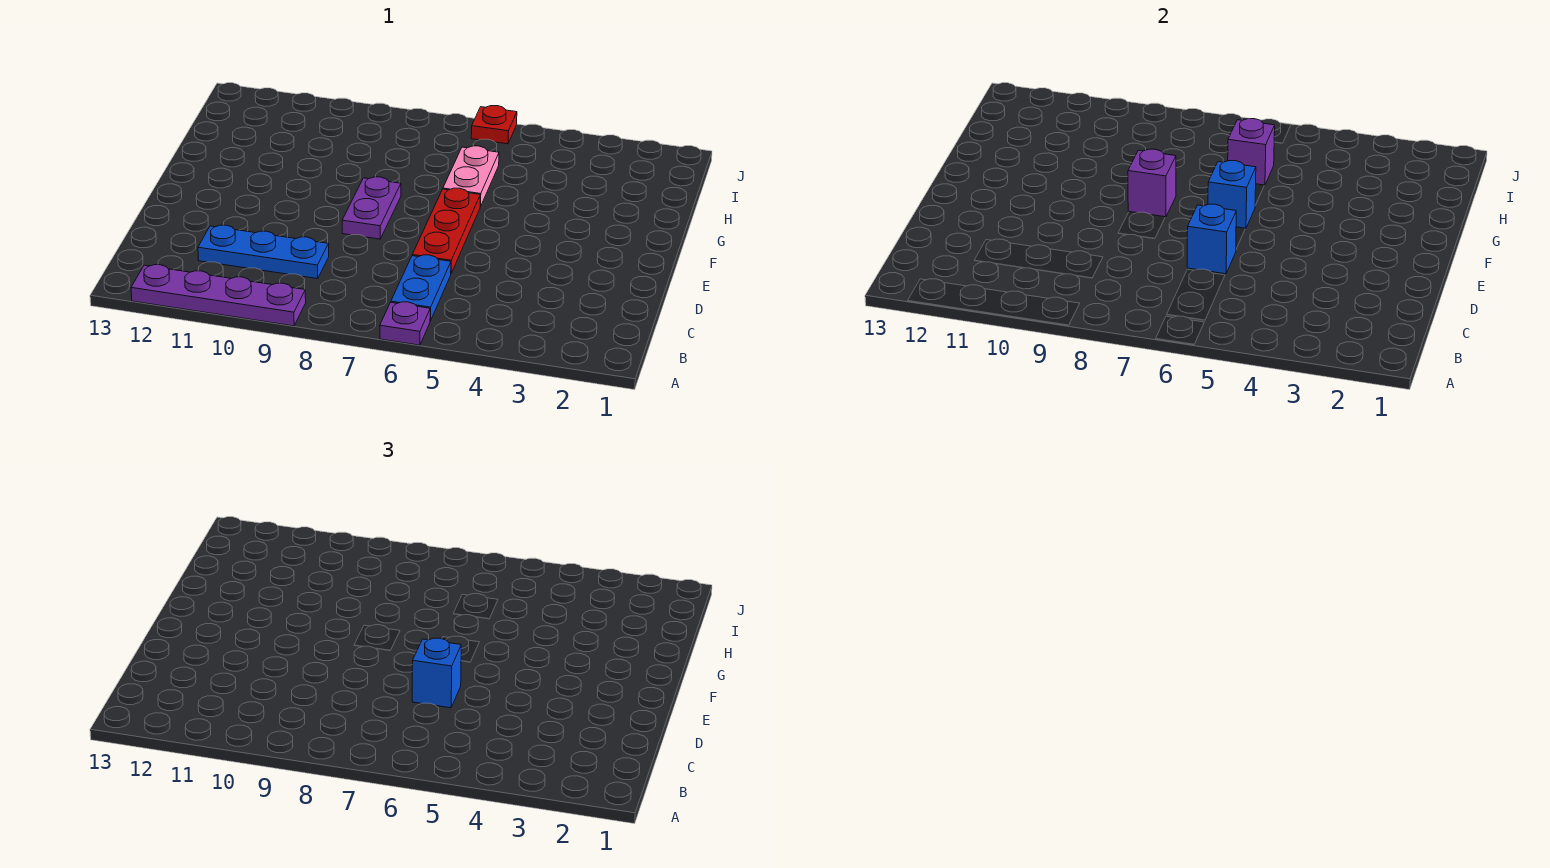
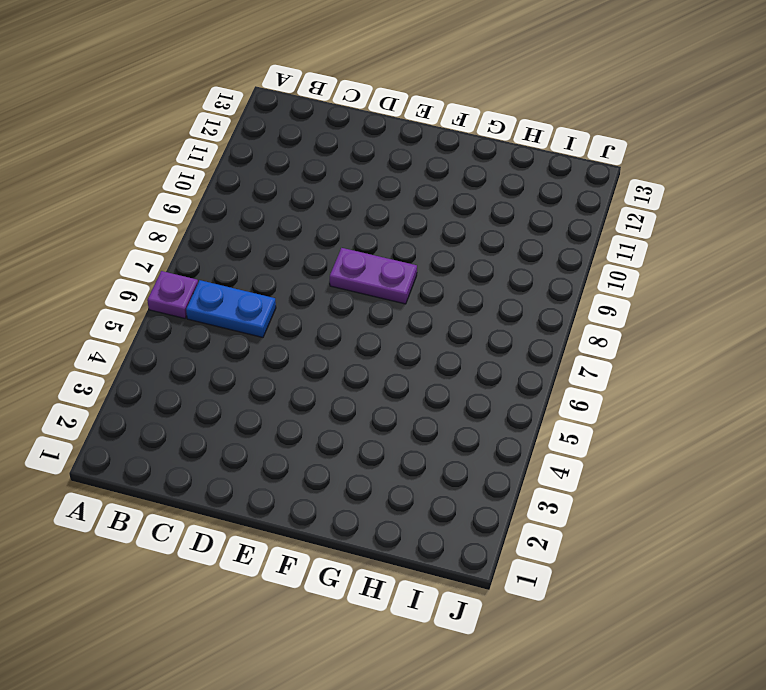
none -> purple 1x4 plate [131,265,306,326]
none -> blue 1x3 plate [198,225,329,279]
none -> red 1x3 plate [412,188,480,273]

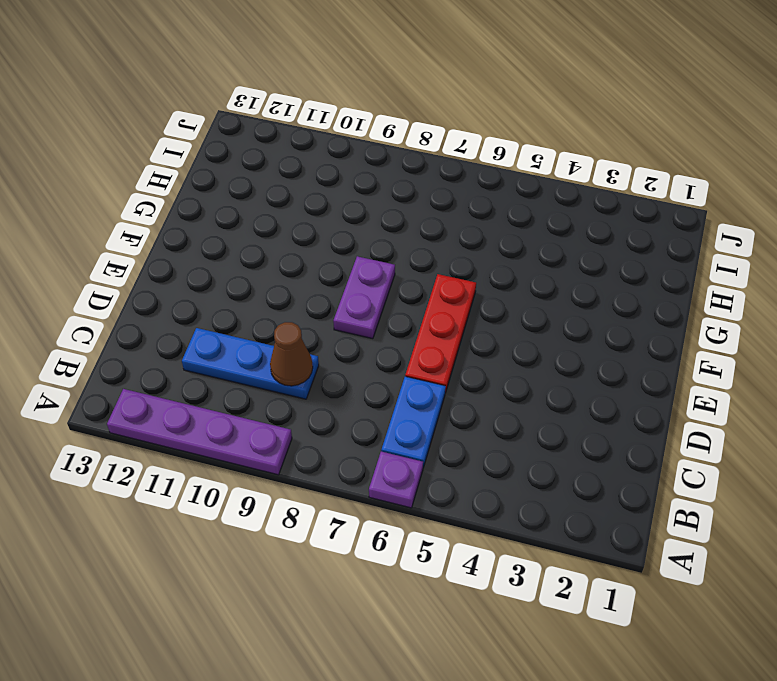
brown 1x1 cone [270,322,313,386] -> none
none -> pink 1x2 plate [443,146,499,207]
none -> red 1x1 plate [471,106,517,144]
none -> blue 1x1 brick [1187,204,1236,274]

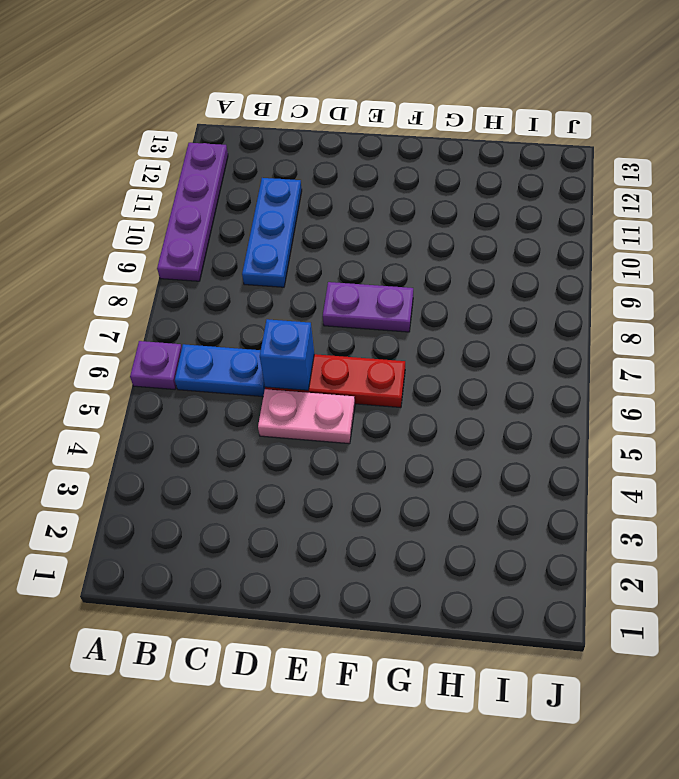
pink 1x2 plate [258,389,355,444] -> pink 1x2 plate moved to [443,146,499,207]
none -> red 1x1 plate [471,106,517,144]
none -> blue 1x1 brick [1208,161,1256,229]
none -> purple 1x1 brick [1128,149,1176,217]

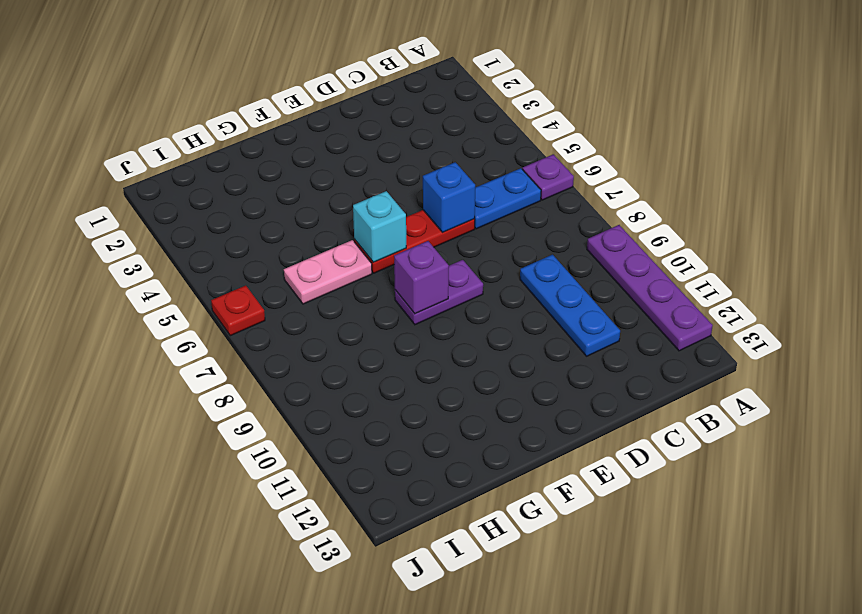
cyan 1x1 brick [353,191,406,262] -> blue 1x1 brick [1208,161,1256,229]
none -> purple 1x1 brick [1228,119,1275,185]
none -> blue 1x1 brick [412,638,461,708]

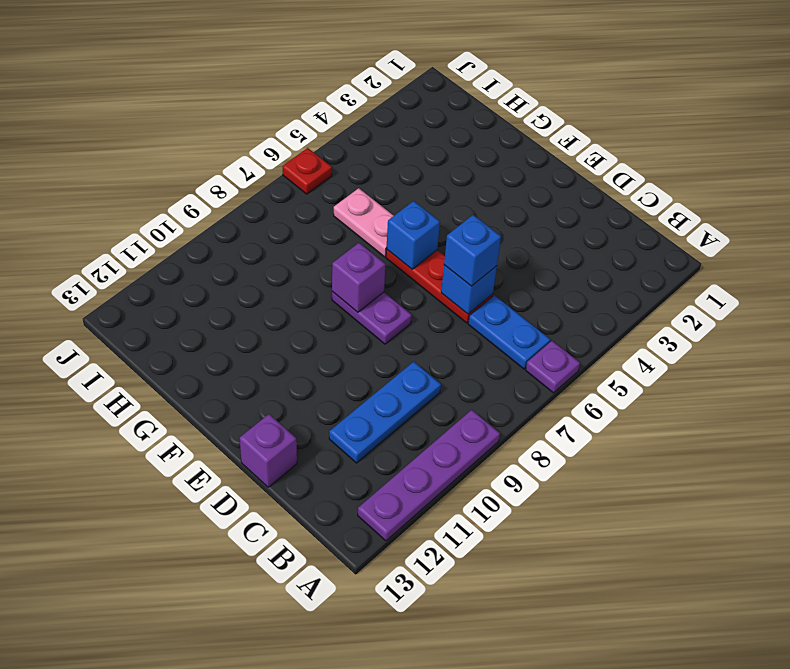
purple 1x1 brick [240,414,297,487] -> purple 1x1 brick moved to [1228,119,1275,185]

